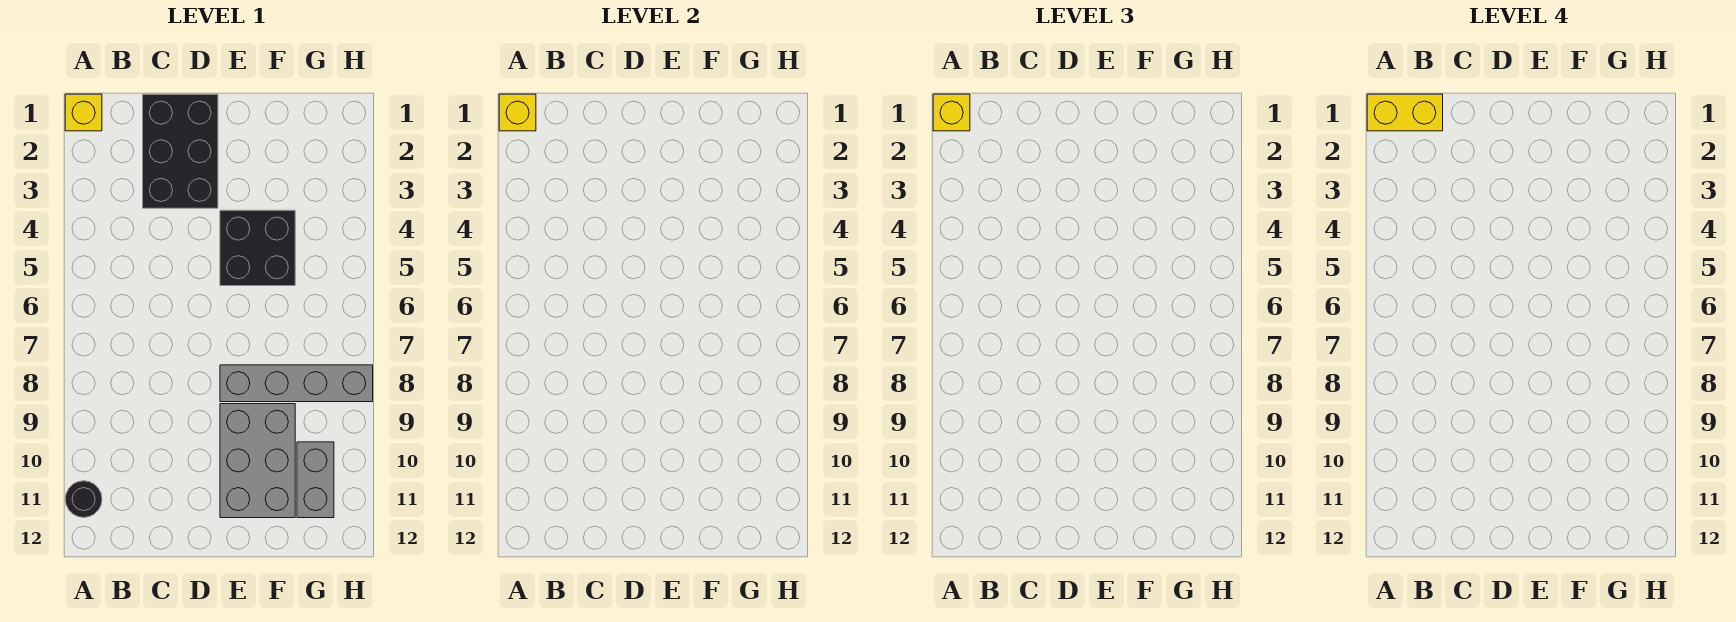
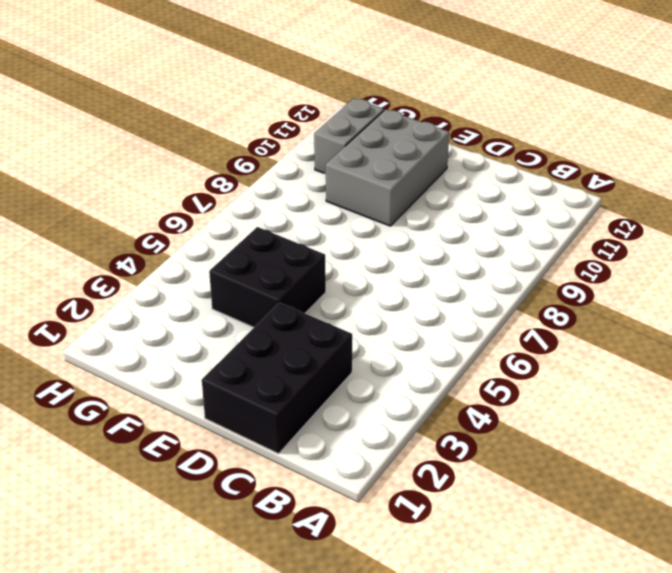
none -> yellow 1x1 brick [65,94,102,131]
none -> black 1x1 round brick [65,481,102,518]

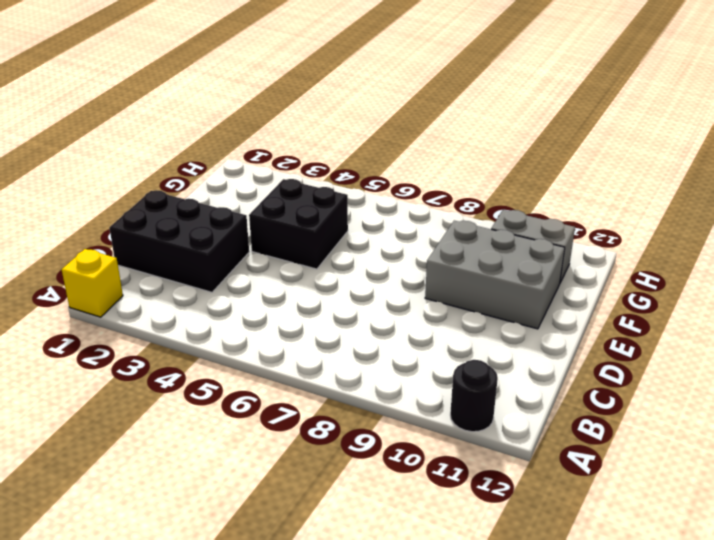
none -> grey 1x4 brick [220,365,373,402]
none -> yellow 1x1 brick [499,94,536,131]

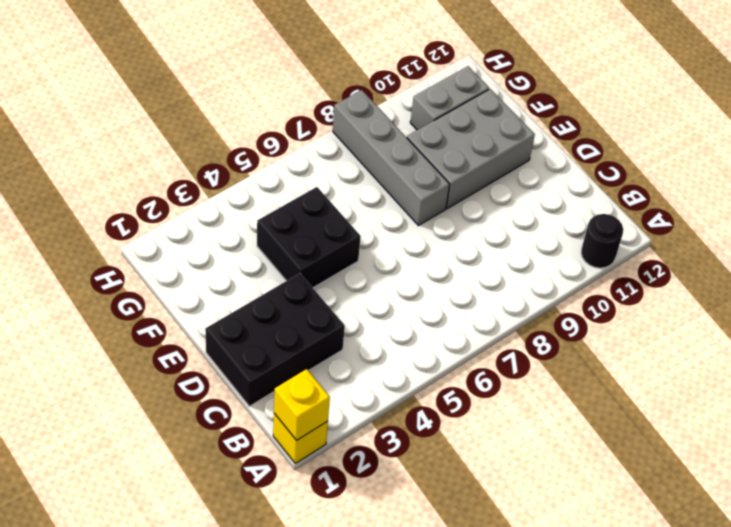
none -> yellow 1x1 brick [933,94,970,131]
none -> yellow 1x2 brick [1367,94,1443,131]

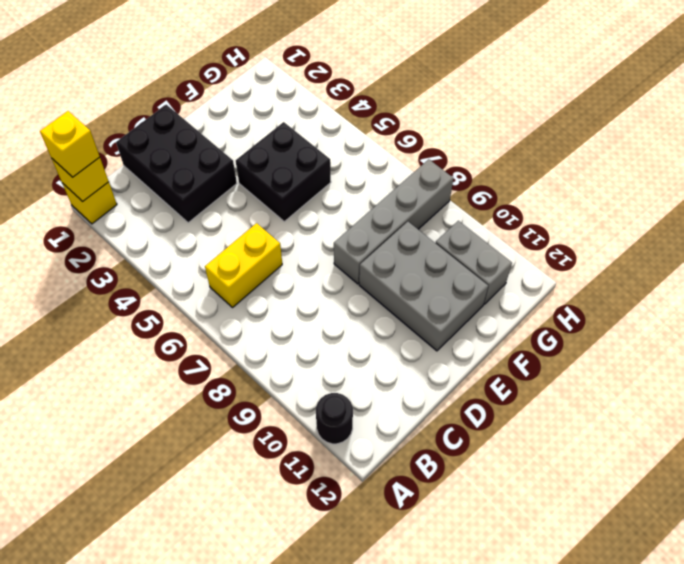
yellow 1x2 brick [205,223,282,307] -> yellow 1x2 brick moved to [1367,94,1443,131]

